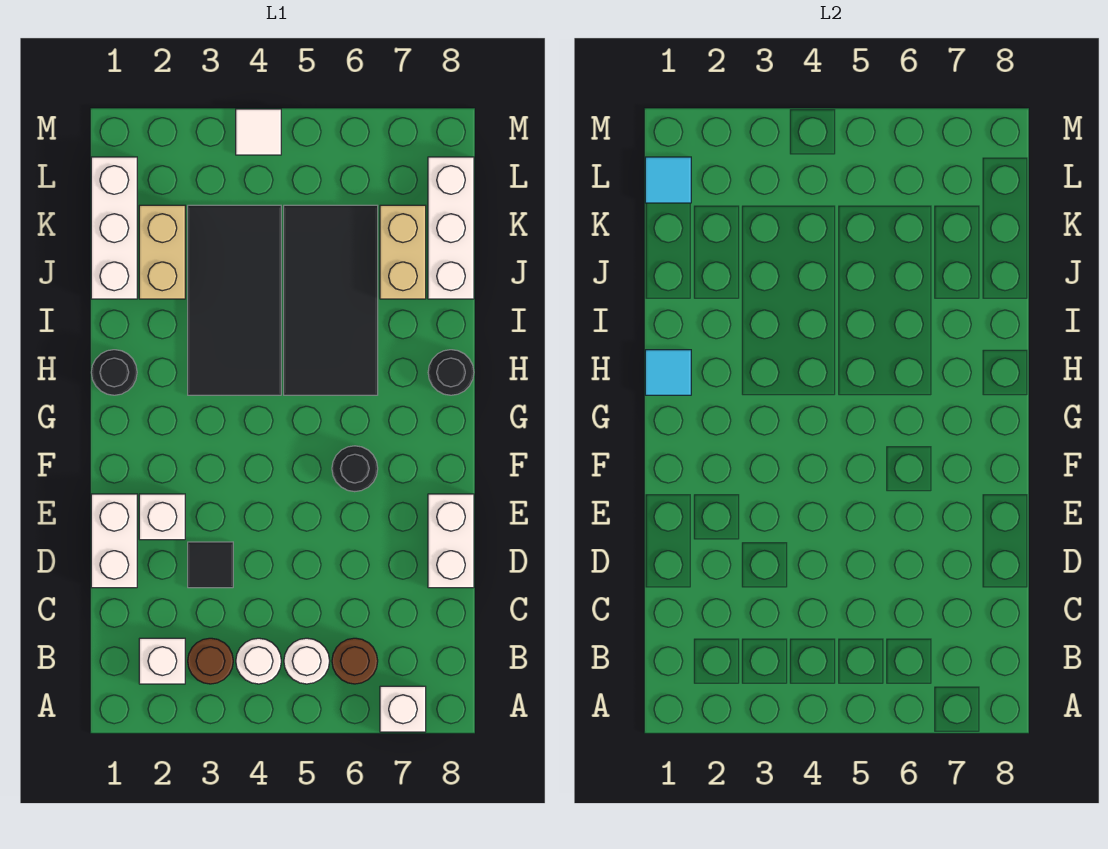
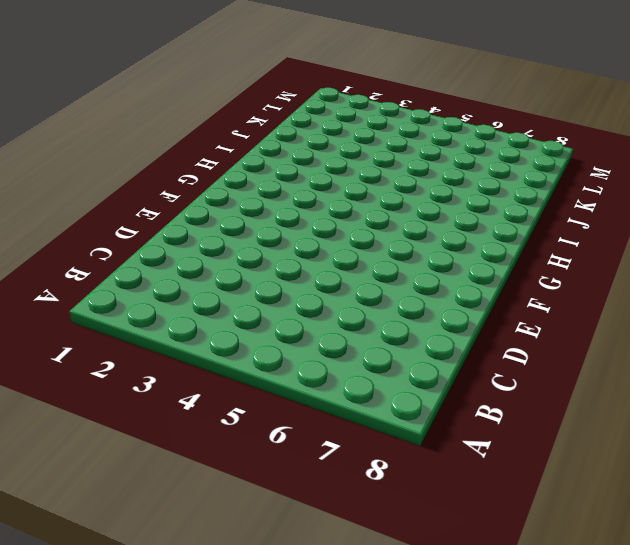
none -> white 1x1 brick [380,686,426,732]
none -> white 1x1 brick [139,638,185,684]
none -> brown 1x1 round brick [188,638,233,684]

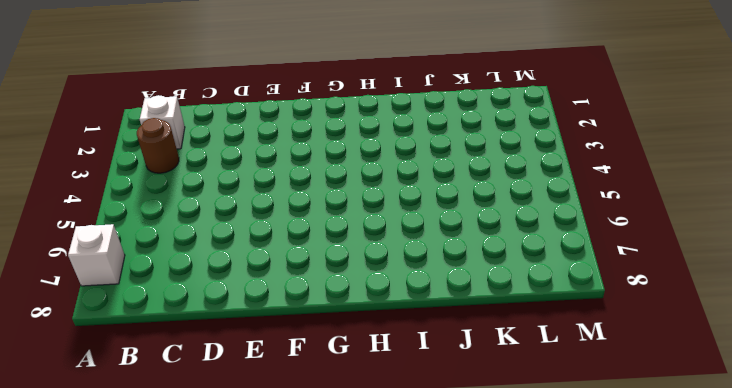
none -> white 1x1 round brick [236,638,281,684]
none -> white 1x1 round brick [284,638,330,684]
none -> brown 1x1 round brick [332,638,378,684]

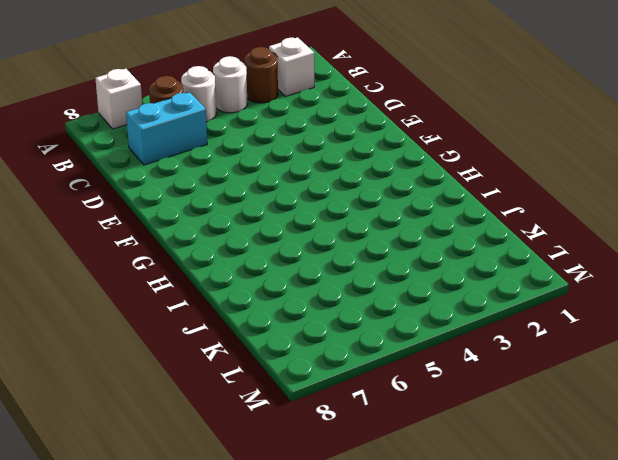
cyan 1x2 brick [126,92,207,165] -> none
none -> white 1x2 brick [91,494,137,588]
none -> black 1x1 tile [188,542,233,588]
none -> white 1x2 brick [428,494,474,588]

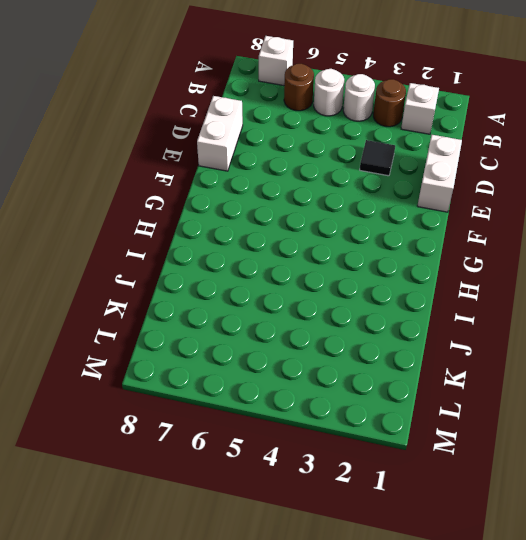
none -> white 1x1 brick [139,494,185,540]
none -> black 1x1 round brick [332,446,378,492]
none -> black 1x1 round brick [91,350,137,395]

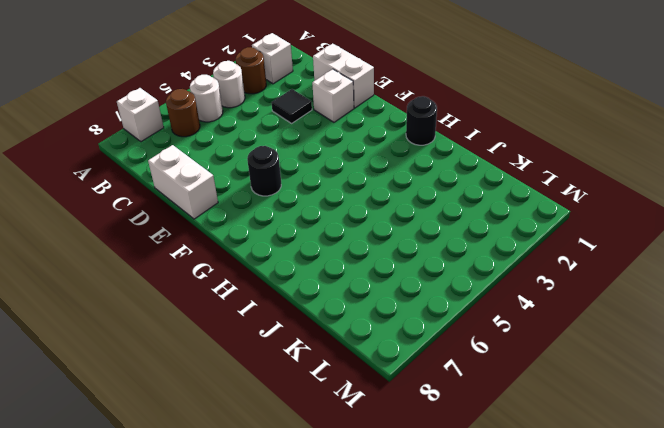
none -> black 2x4 tile [188,205,281,395]
none -> black 2x4 tile [284,205,378,395]
none -> black 1x1 round brick [428,350,474,395]

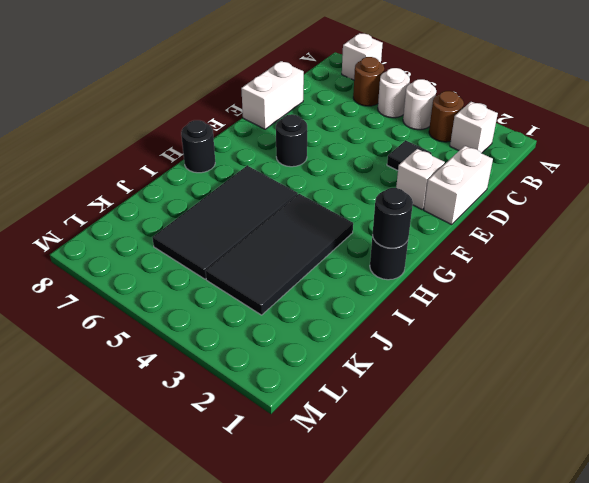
black 1x1 round brick [372,188,413,248] -> cyan 1x1 tile [645,350,691,395]
none -> white 1x3 brick [91,157,137,299]
none -> tan 1x2 brick [139,205,185,299]
none -> tan 1x2 brick [380,205,426,299]

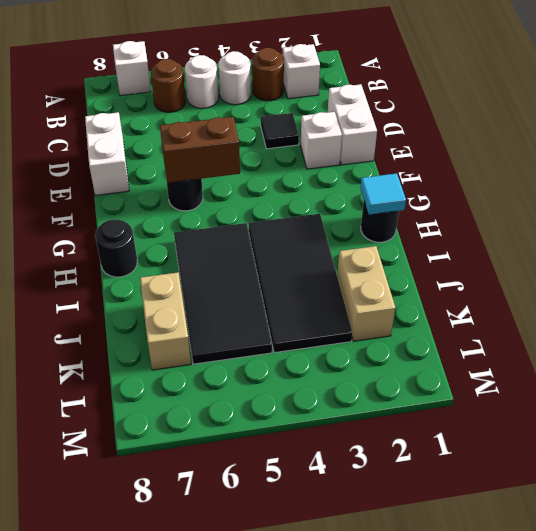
brown 1x2 brick [160,117,240,183] -> none
none -> white 1x3 brick [91,157,137,299]
none -> white 1x3 brick [428,157,474,299]
none -> white 1x1 tile [236,109,281,155]

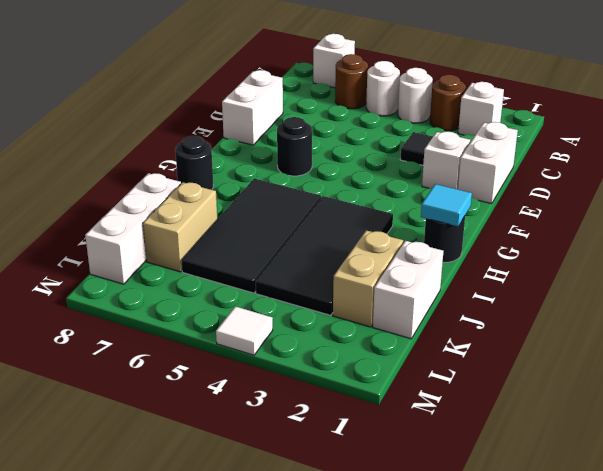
white 1x2 brick [373,241,443,339] -> white 1x3 brick [91,157,137,299]
none -> cyan 1x1 tile [645,157,691,203]

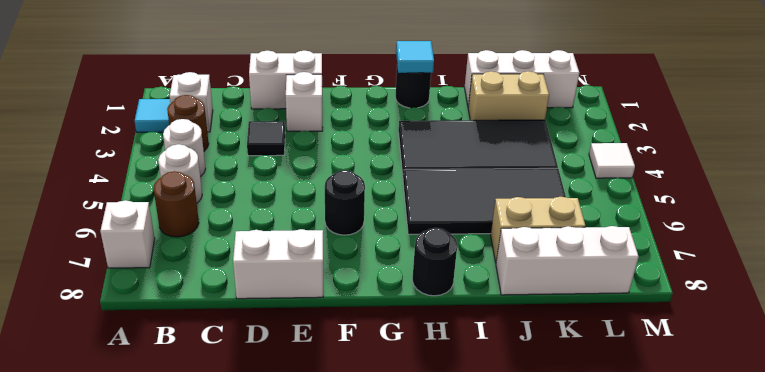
cyan 1x1 tile [135,99,170,132] -> cyan 1x1 tile moved to [645,157,691,203]

